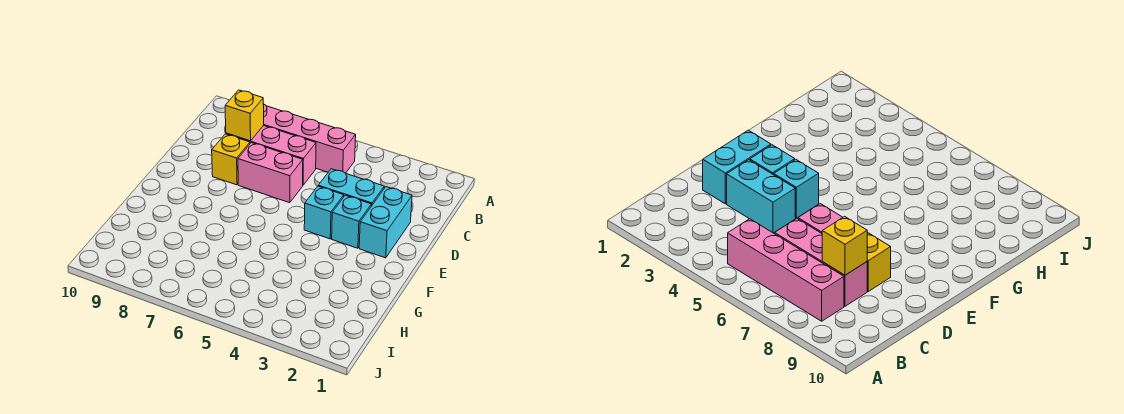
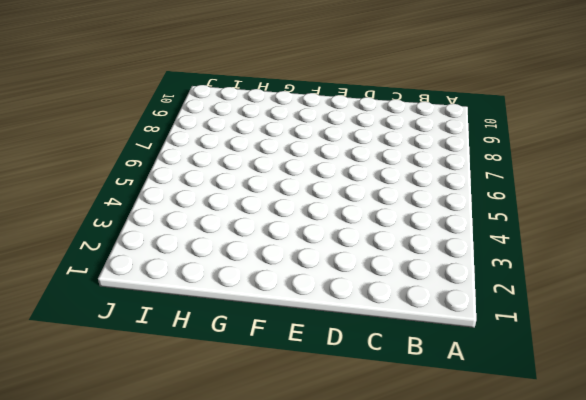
none -> pink 1x4 brick [263,104,356,173]
none -> pink 1x3 brick [226,125,316,185]

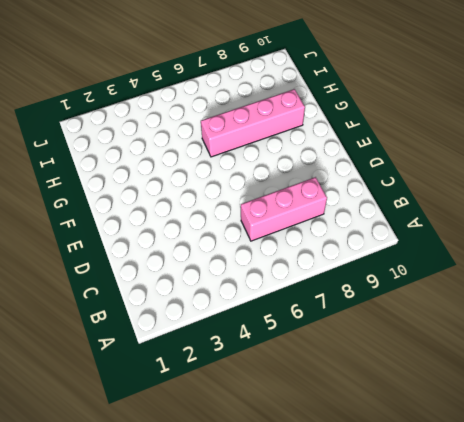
pink 1x4 brick [201,89,305,157] -> pink 1x4 brick moved to [263,104,356,173]
none -> cyan 1x2 brick [359,187,412,258]
none -> cyan 1x2 brick [318,169,384,206]

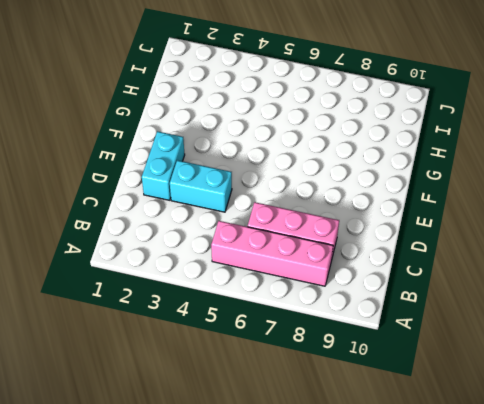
none -> pink 1x2 brick [238,143,303,203]
none -> yellow 1x1 brick [212,134,250,185]

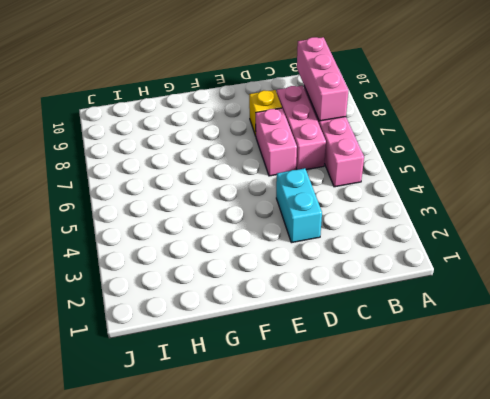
pink 1x3 brick [297,37,349,121] -> none
none -> cyan 1x2 brick [359,187,412,258]
none -> cyan 1x1 brick [332,195,371,248]

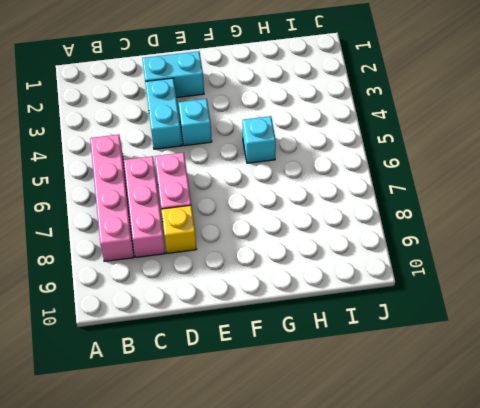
cyan 1x1 brick [243,116,276,163] -> cyan 1x1 brick moved to [332,195,371,248]
none -> yellow 1x1 brick [225,90,264,141]

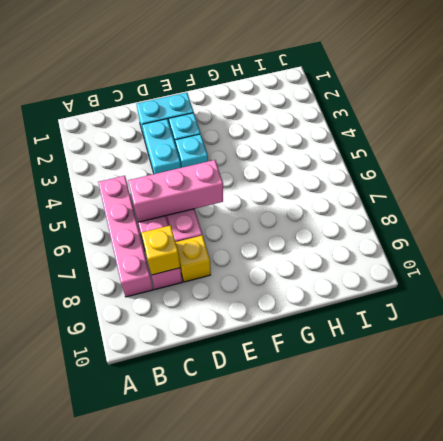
pink 1x3 brick [128,160,223,222] -> none

